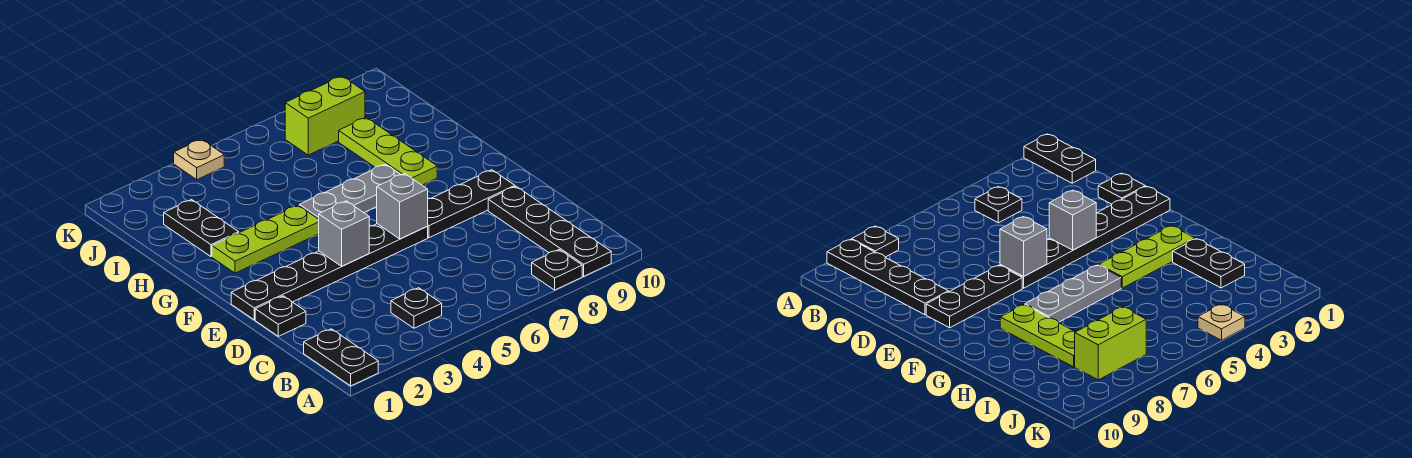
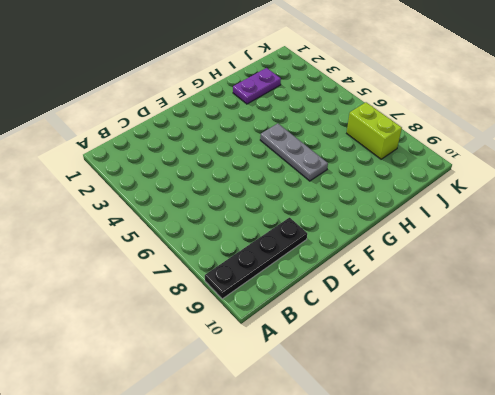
purple 1x2 plate [233,68,281,104] -> black 1x2 plate [164,200,239,257]
none -> black 1x2 plate [304,329,378,386]
none -> black 1x1 plate [532,250,582,290]
none -> black 1x1 plate [391,288,442,328]

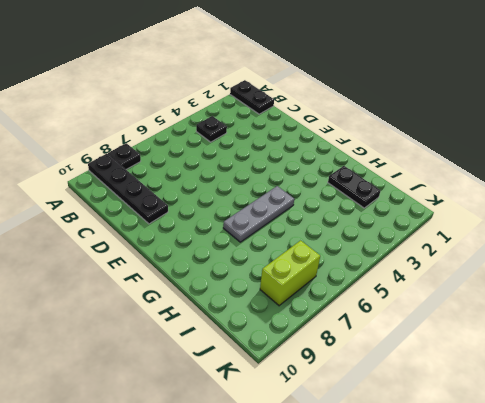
none -> black 1x1 plate [255,296,306,336]
none -> black 1x6 plate [231,224,428,320]
none -> black 1x3 plate [427,170,515,238]

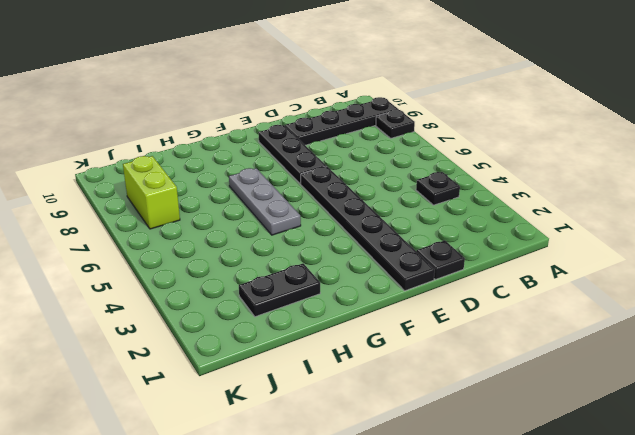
none -> black 1x2 plate [304,329,378,386]
none -> lime 1x3 plate [212,205,319,273]
none -> lime 1x3 plate [339,117,437,185]

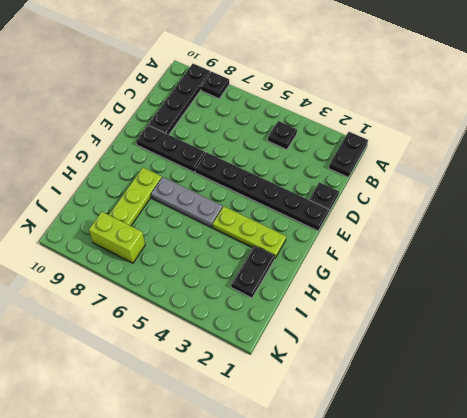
none -> tan 1x1 plate [174,139,224,180]
none -> grey 1x1 brick [319,201,369,266]
none -> grey 1x1 brick [377,174,428,239]

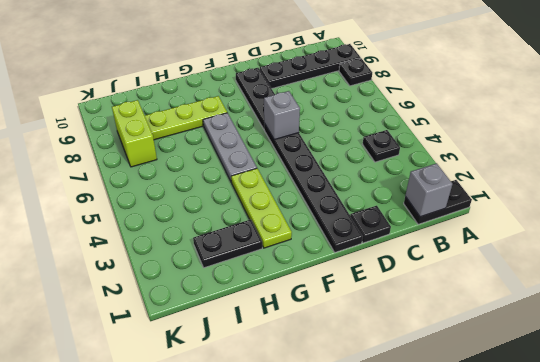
grey 1x1 brick [405,163,452,217] -> grey 1x1 brick moved to [319,201,369,266]
none -> tan 1x1 plate [174,139,224,180]

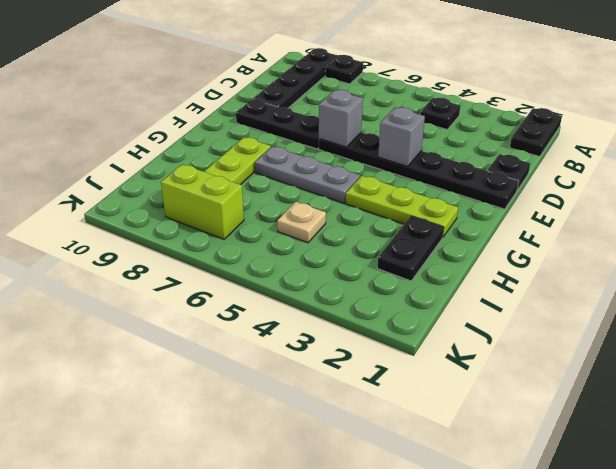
tan 1x1 plate [277,202,326,243] -> tan 1x1 plate moved to [174,139,224,180]

